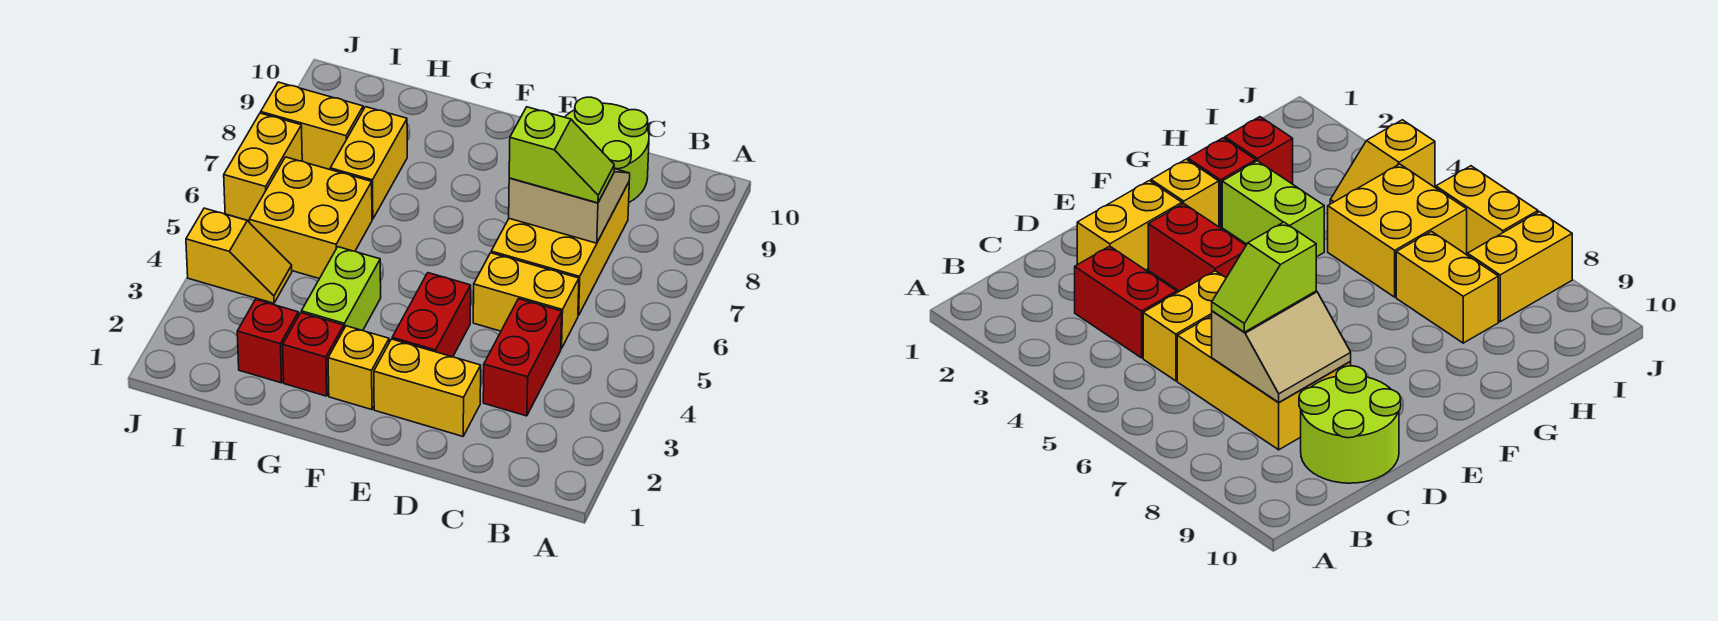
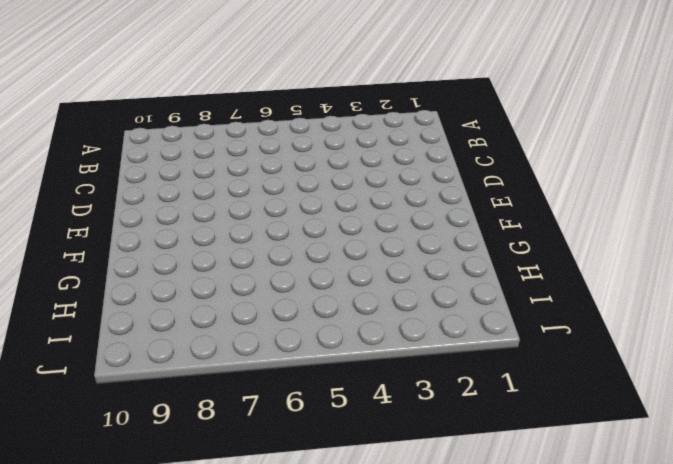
none -> red 1x2 brick [483,299,562,416]
none -> yellow 1x2 brick [473,253,579,349]
none -> yellow 2x3 brick [491,182,629,316]

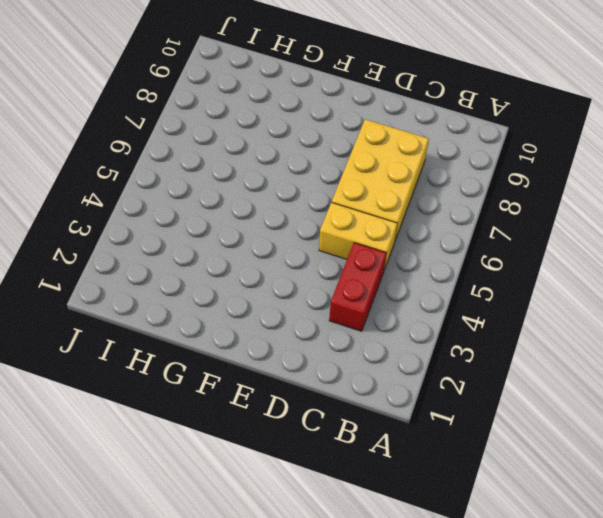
none -> lime 2x2 round brick [565,97,649,202]
none -> yellow 1x2 brick [374,339,481,436]
none -> red 1x2 brick [392,273,471,357]

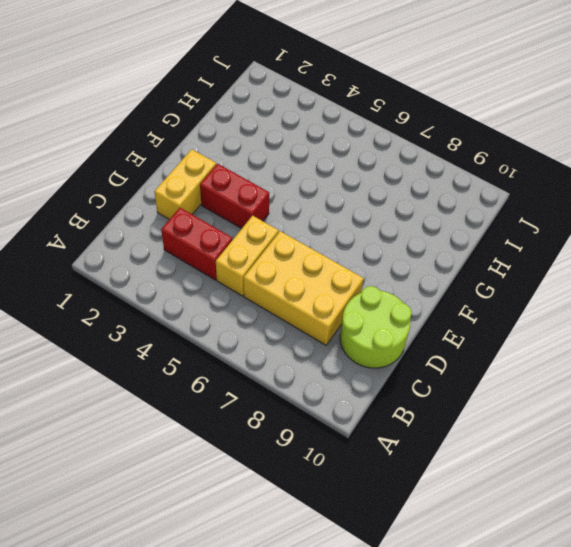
none -> yellow 1x1 brick [328,326,389,410]
none -> red 1x1 brick [283,313,344,396]
none -> lime 1x2 brick [301,247,381,331]

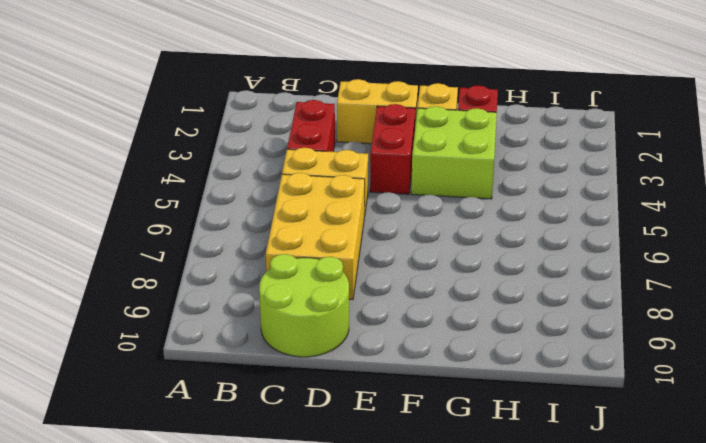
lime 2x2 brick [411,106,497,199] -> lime 1x2 brick [301,247,381,331]
none -> red 1x1 brick [237,299,298,383]
none -> yellow 2x2 brick [249,157,372,279]
none -> yellow 1x2 brick [330,107,407,219]

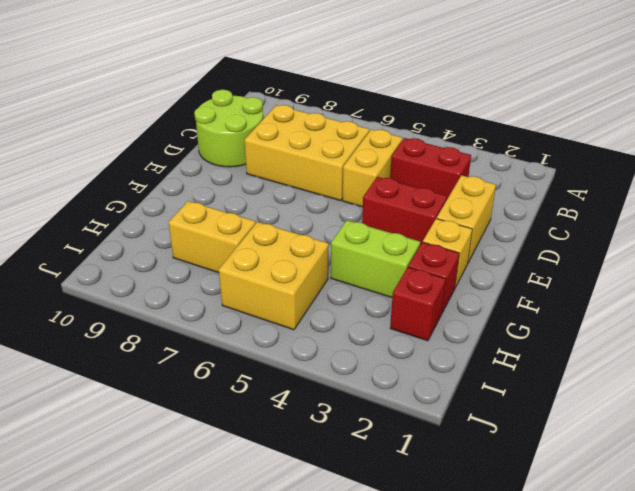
none -> yellow 1x2 slope [186,208,292,303]
none -> yellow 1x2 brick [261,82,363,169]
none -> yellow 1x2 brick [224,113,302,221]

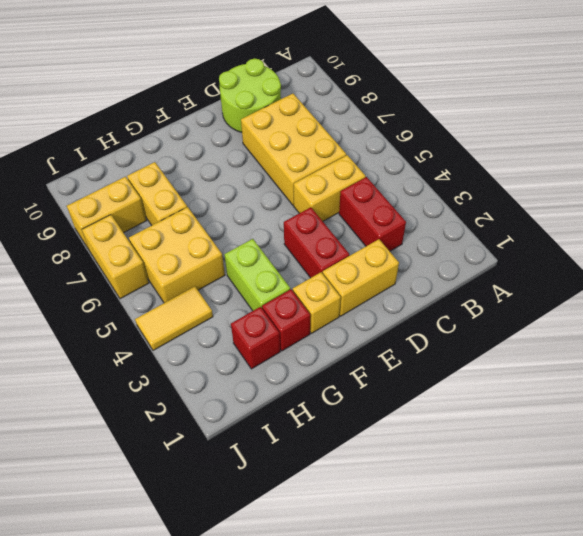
yellow 1x2 tile [135,286,213,350] -> yellow 1x2 slope [186,208,292,303]
none -> tan 2x2 slope [509,169,630,243]
none -> lime 1x2 slope [509,107,614,203]

